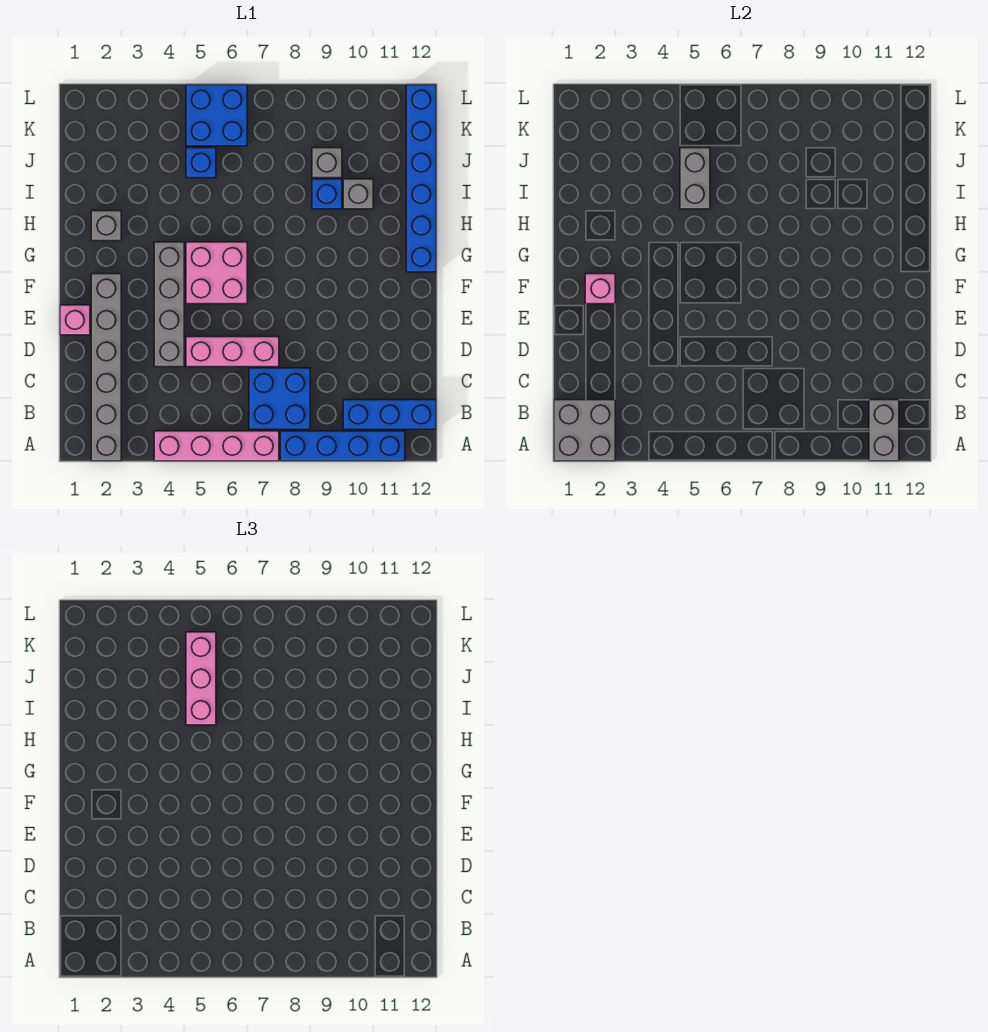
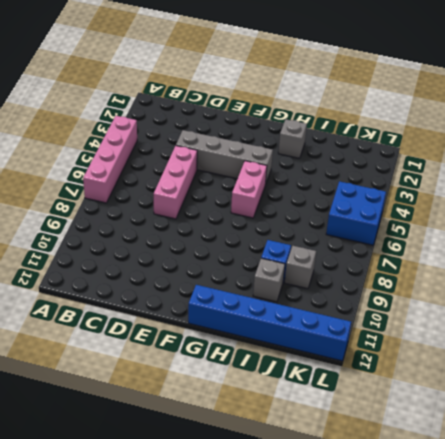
pink 1x2 brick [231,161,267,218] -> pink 2x2 brick [186,242,247,304]
none -> grey 1x6 brick [91,274,121,461]
none -> blue 1x4 brick [280,431,405,461]
none -> blue 2x2 brick [249,368,310,429]

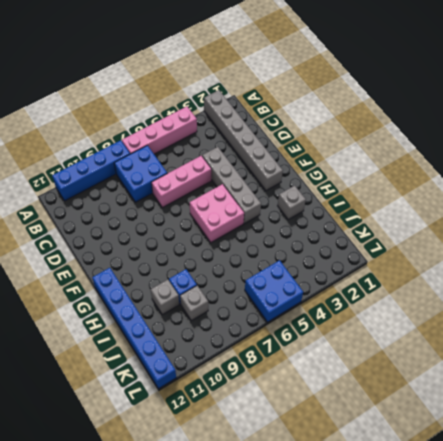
none -> blue 1x3 brick [343,400,436,429]
none -> pink 1x1 brick [60,305,90,335]
none -> blue 1x1 brick [186,148,216,178]

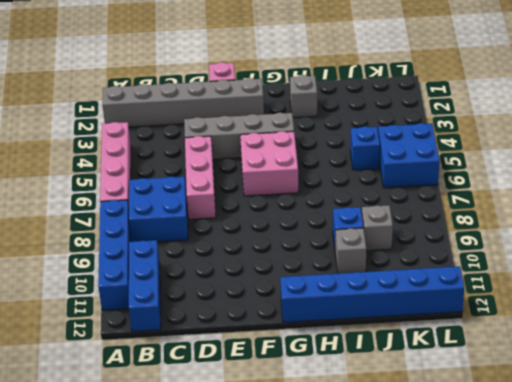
none -> grey 2x2 brick [554,400,615,461]
none -> grey 1x2 brick [869,400,899,461]
none -> pink 1x1 brick [585,274,615,304]

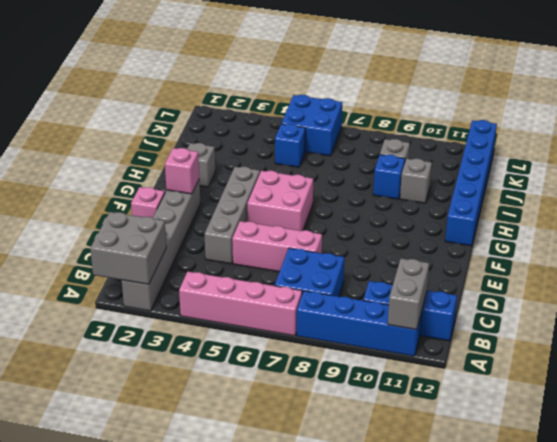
none -> grey 1x2 brick [680,148,710,209]
none -> pink 1x3 brick [186,632,216,725]

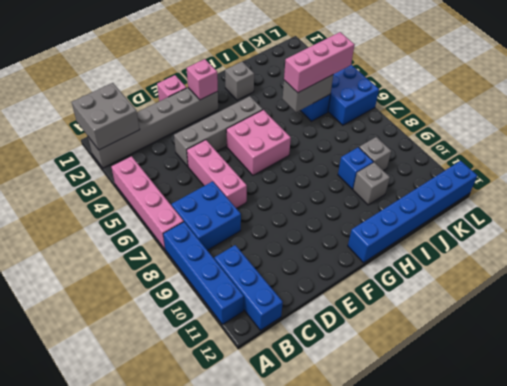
none -> grey 1x2 brick [869,400,899,461]

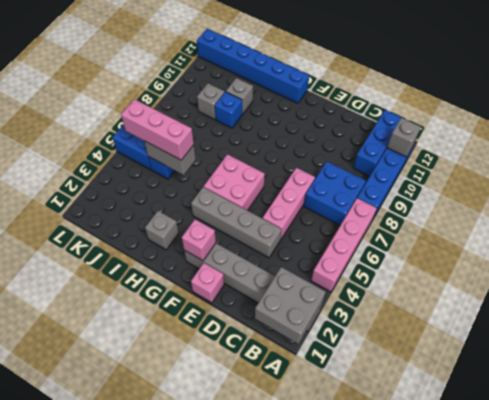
grey 1x1 brick [387,118,421,157] -> grey 1x2 brick [869,400,899,461]

